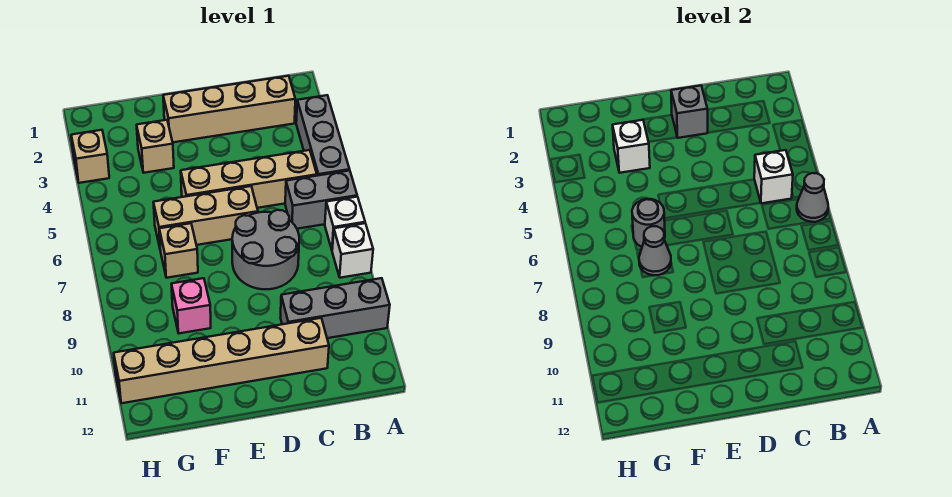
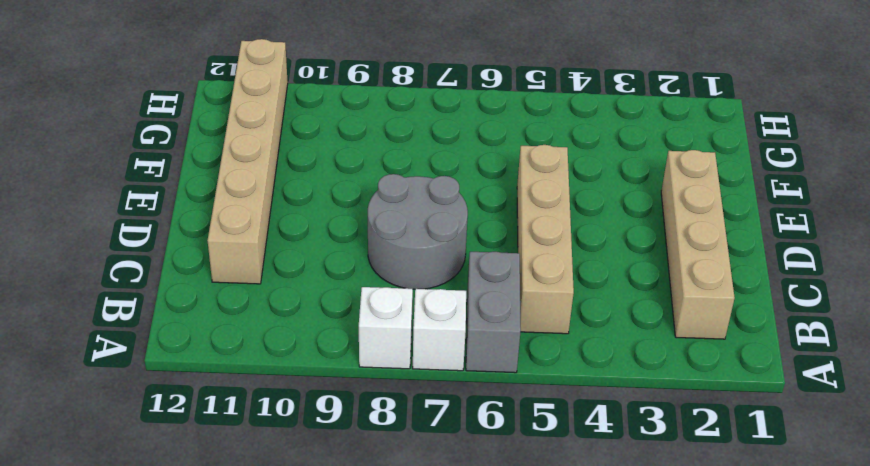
none -> grey 1x3 brick [296,95,350,176]
none -> grey 1x3 brick [281,278,390,338]
none -> tan 1x3 brick [153,186,258,251]

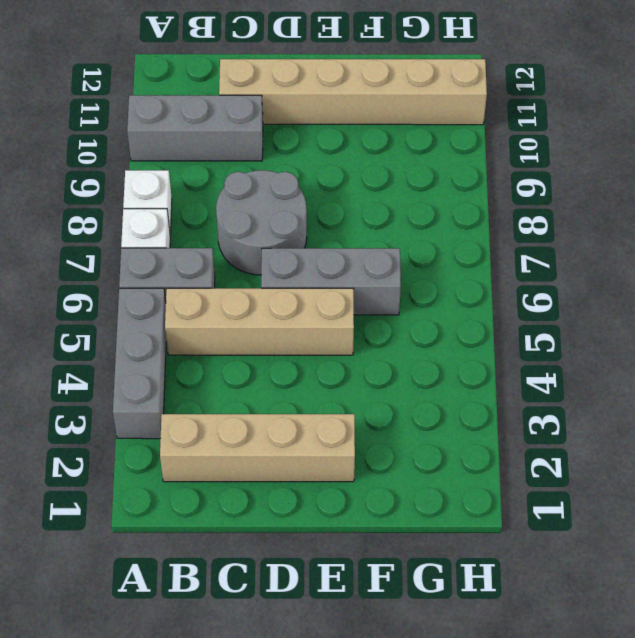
grey 1x3 brick [261,248,401,315] -> tan 1x3 brick [153,186,258,251]
none -> tan 1x1 brick [137,120,174,173]
none -> tan 1x1 brick [159,223,198,278]
none -> pink 1x1 brick [171,278,211,333]

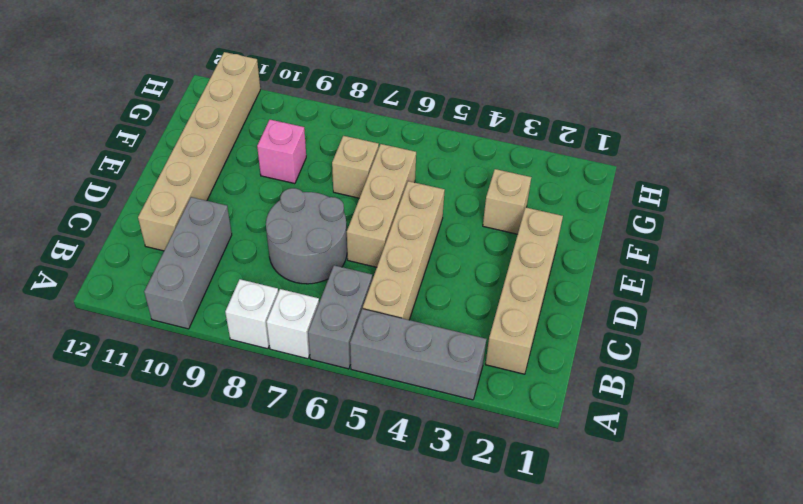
none -> tan 1x1 brick [71,130,109,183]
none -> grey 1x1 cone [797,173,828,222]
none -> white 1x1 brick [754,150,793,203]

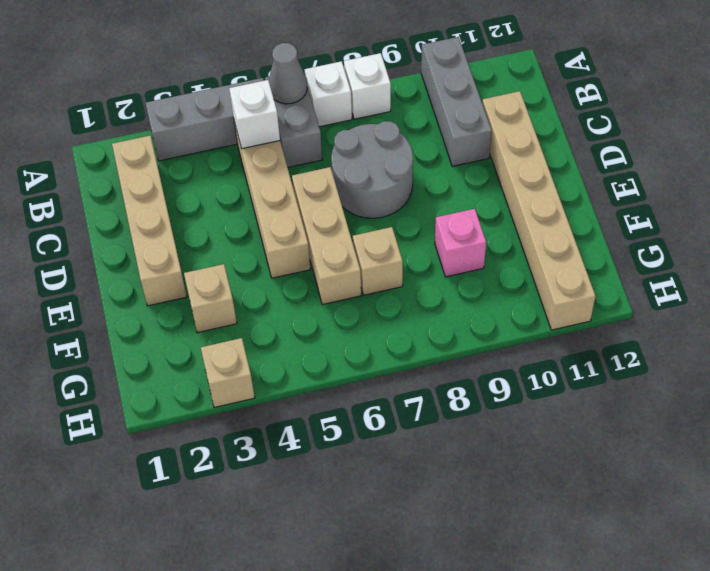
none -> grey 1x1 brick [671,86,708,138]
none -> white 1x1 brick [613,120,650,173]
none -> grey 1x1 round brick [632,199,665,247]

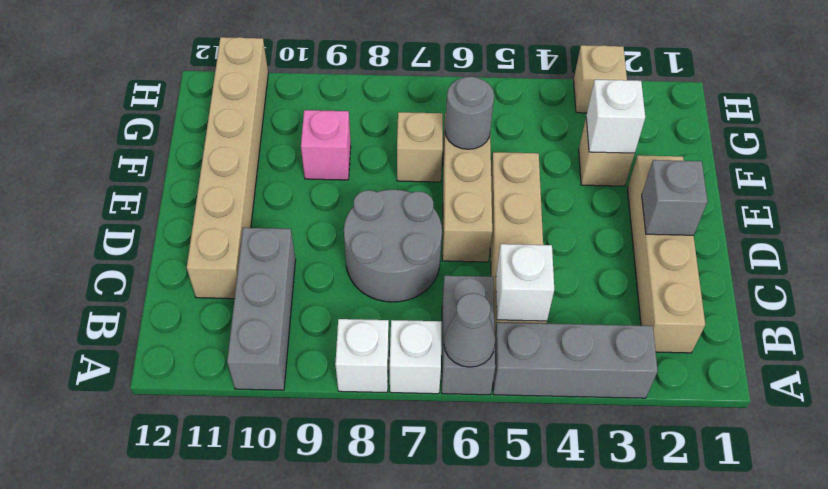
none -> grey 1x1 cone [639,226,671,275]

